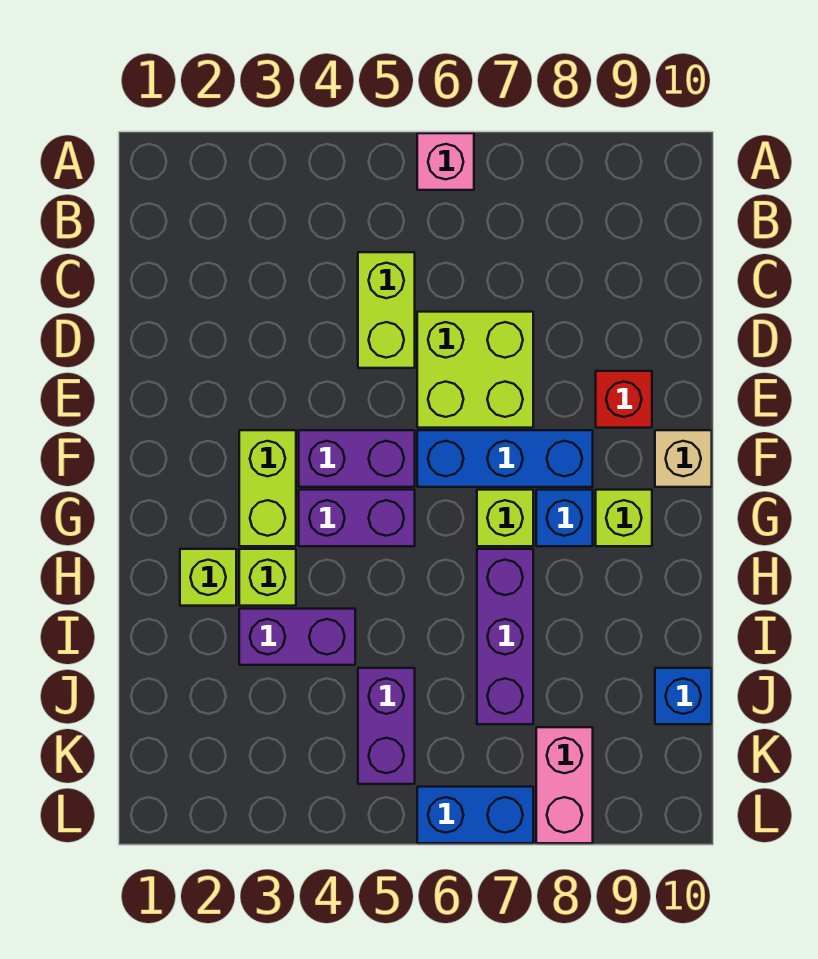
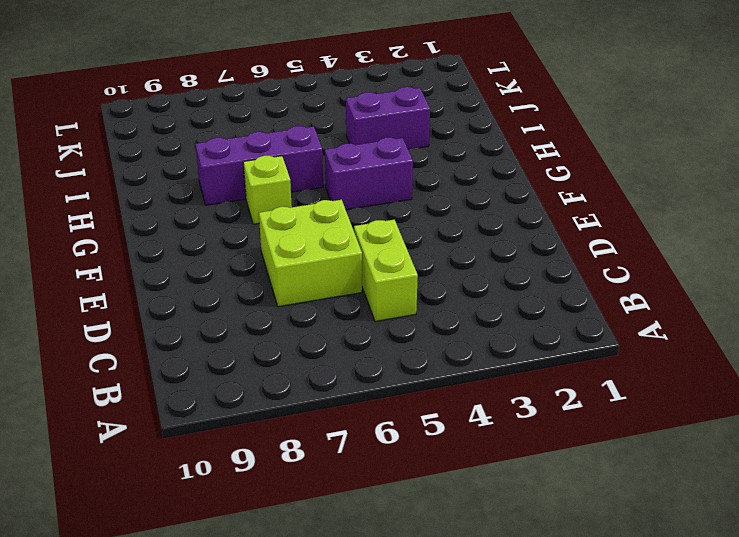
purple 1x3 brick [196,126,323,205] -> purple 1x3 brick turned to [477,549,533,724]
none -> pink 1x1 brick [417,133,474,190]
none -> red 1x1 brick [596,371,652,428]
none -> lime 1x2 brick [239,430,296,546]

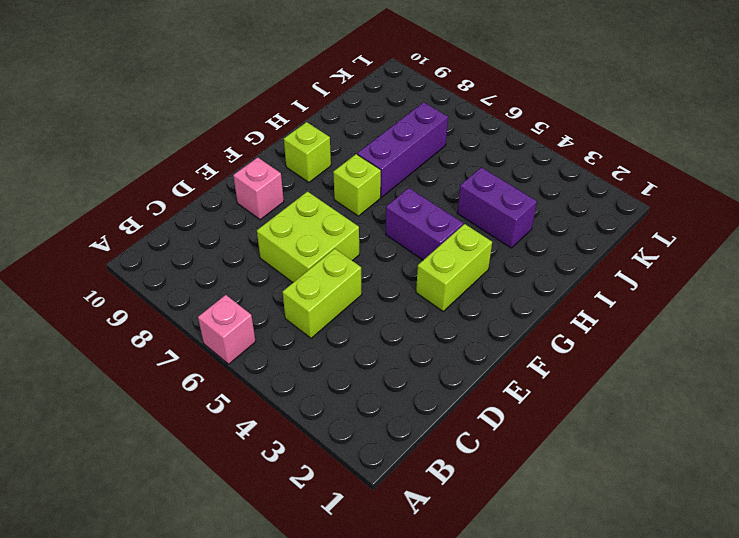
pink 1x1 brick [233,157,284,220] -> red 1x1 brick [596,371,652,428]
none -> purple 1x2 brick [299,430,415,487]
none -> blue 1x3 brick [417,430,593,487]
none -> tan 1x1 brick [655,430,712,487]

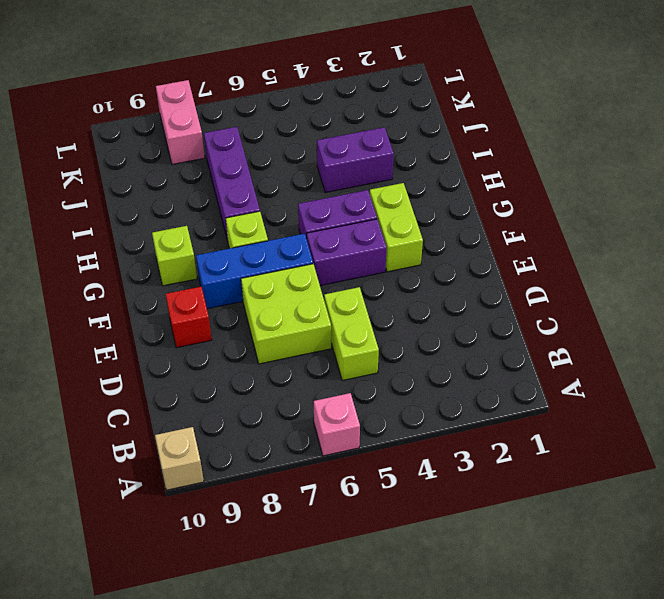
tan 1x1 brick [155,427,204,490] -> tan 1x1 brick moved to [655,430,712,487]
none -> blue 1x1 brick [536,490,593,546]
none -> lime 1x1 brick [180,549,236,606]
none -> lime 1x1 brick [239,549,296,606]

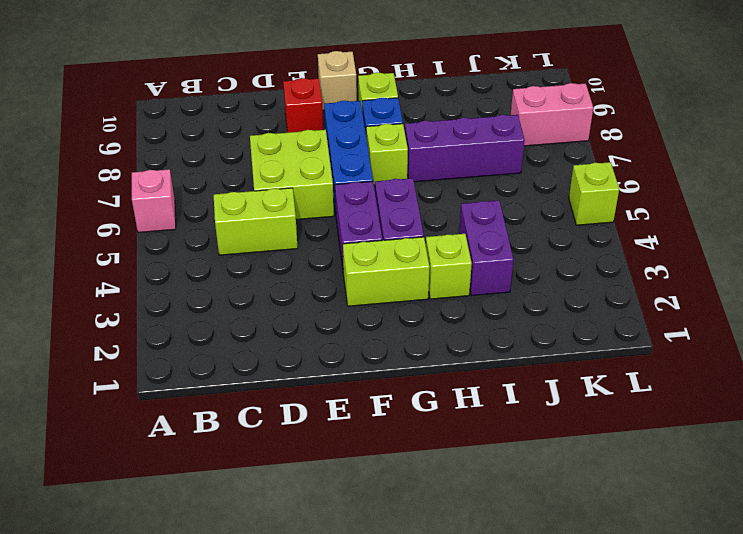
lime 1x1 brick [569,162,619,225] -> lime 1x1 brick moved to [180,549,236,606]
none -> purple 1x2 brick [358,668,415,784]
none -> blue 1x1 brick [655,668,712,724]
none -> blue 1x2 brick [417,787,533,843]

